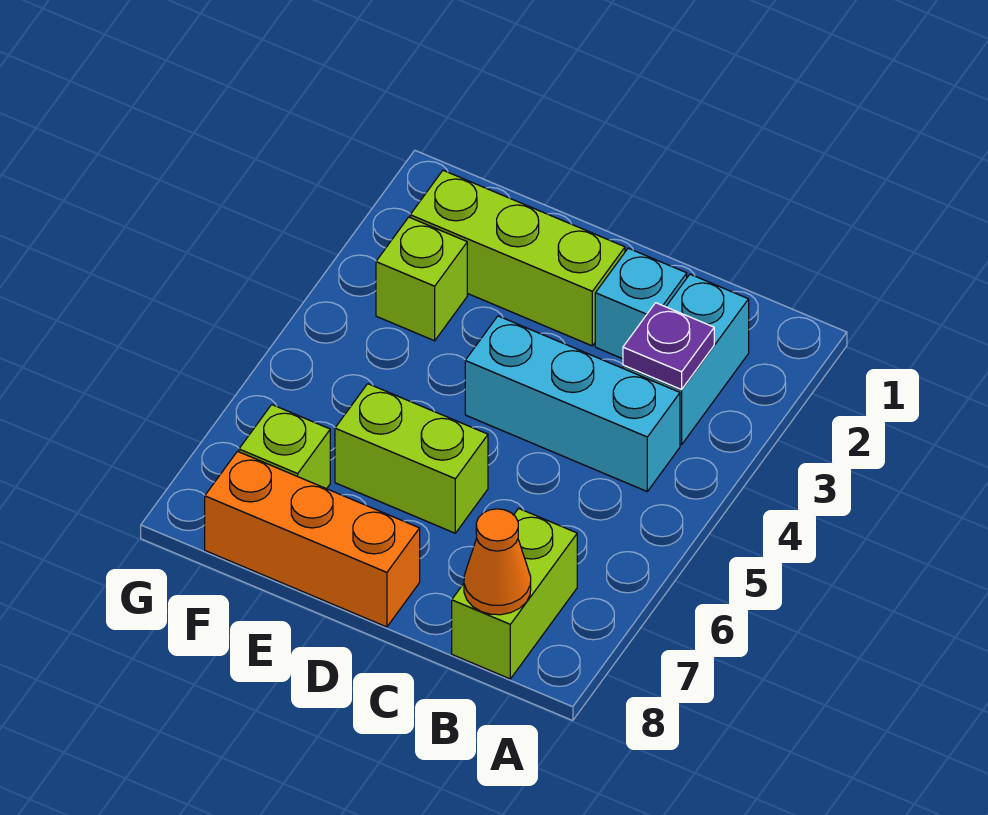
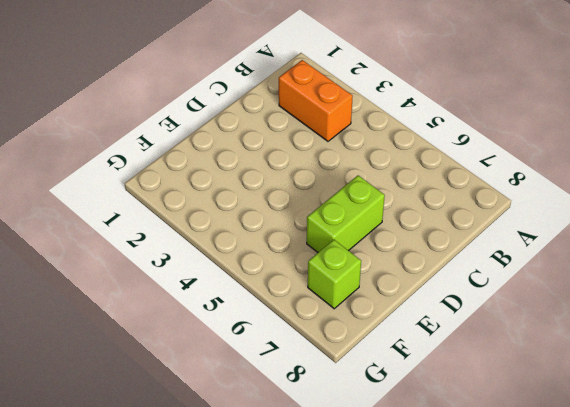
orange 1x2 brick [279,60,353,141] -> cyan 1x2 brick [623,274,749,445]
none -> cyan 1x3 brick [465,316,680,491]
none -> lime 1x2 brick [452,509,577,679]

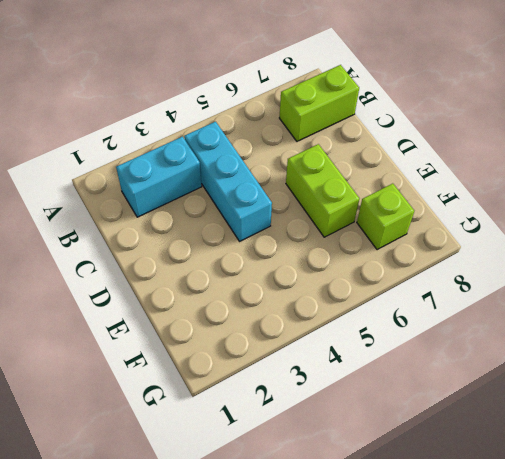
none -> cyan 1x1 brick [595,248,687,359]
none -> lime 1x3 brick [410,170,625,346]

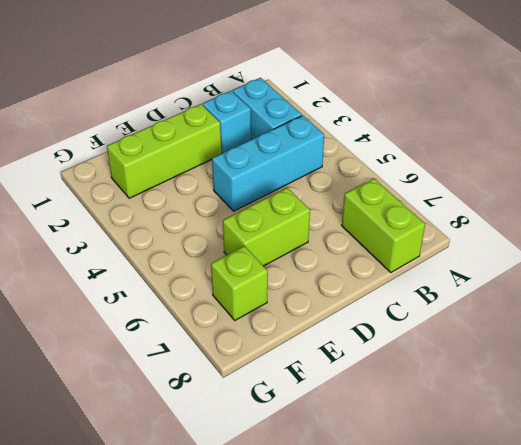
none -> orange 1x3 brick [205,451,420,627]
none -> lime 1x1 brick [376,217,467,341]

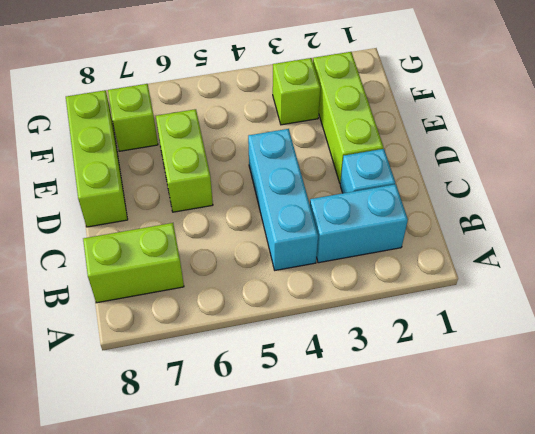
lime 1x3 brick [66,90,128,227] -> orange 1x3 brick [205,451,420,627]
none -> purple 1x1 plate [623,303,714,390]
none -> orange 1x1 cone [464,509,531,615]

